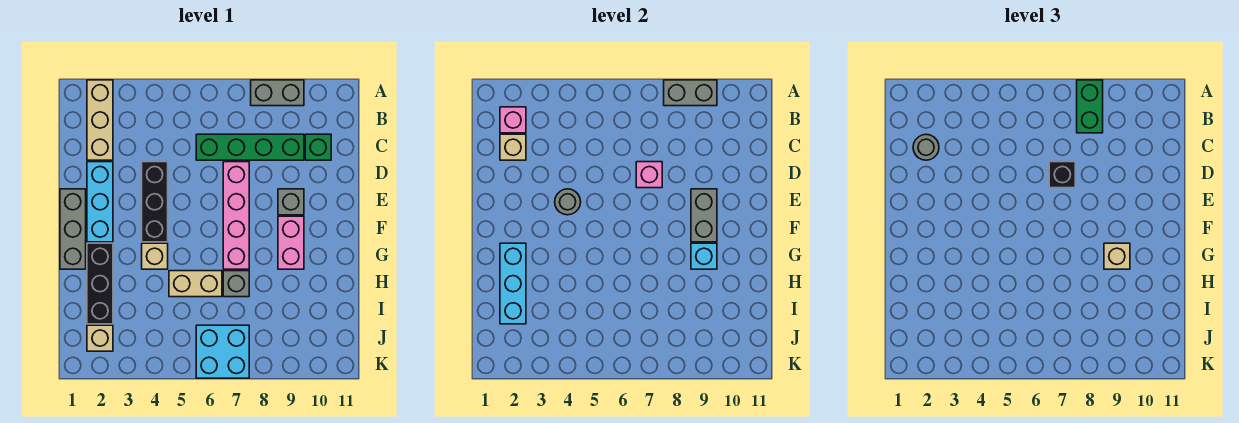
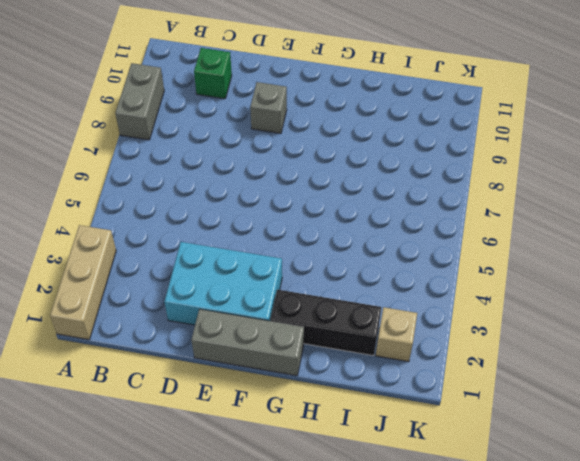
tan 1x3 brick [50,225,116,340] -> tan 1x3 brick turned to [87,80,113,160]
cyan 2x3 brick [164,242,282,325] -> cyan 1x3 brick [87,162,113,242]
none -> green 1x4 brick [196,134,304,160]
none -> black 1x3 brick [142,162,168,242]
none -> pink 1x4 brick [223,162,249,269]

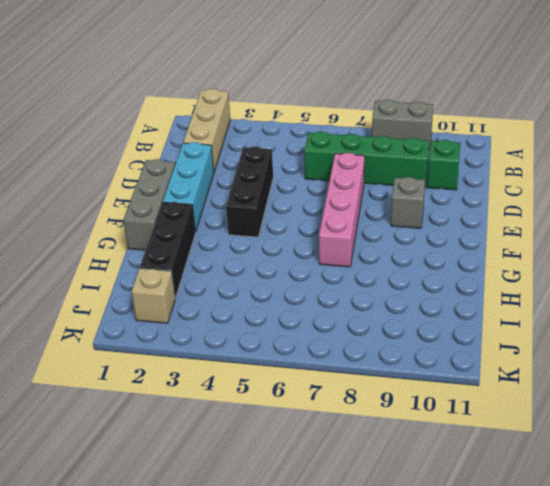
none -> pink 1x2 brick [278,216,304,269]
none -> tan 1x1 brick [142,243,168,269]
none -> tan 1x2 brick [169,271,222,297]

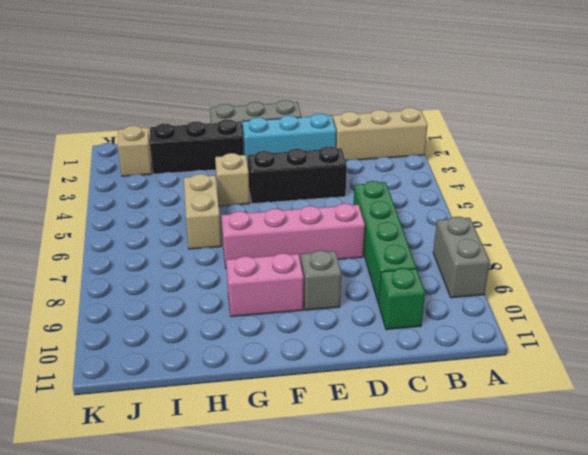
none -> grey 1x1 brick [223,271,249,297]
none -> cyan 2x2 brick [196,325,249,378]
none -> grey 1x2 brick [664,80,717,106]

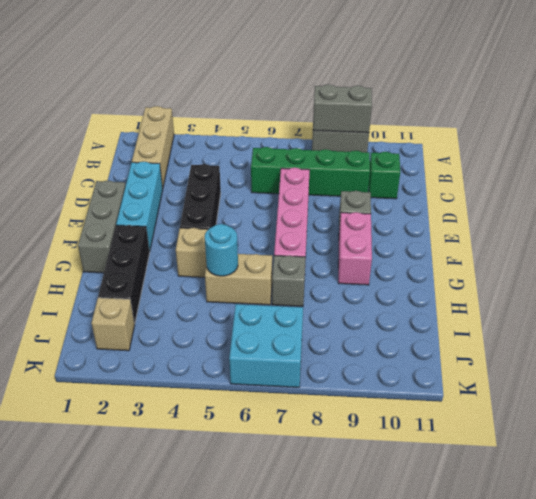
cyan 1x1 round brick [205,224,238,276] -> none
none -> pink 1x1 brick [500,107,526,133]
none -> tan 1x1 brick [500,134,526,160]
none -> pink 1x1 brick [636,162,662,188]

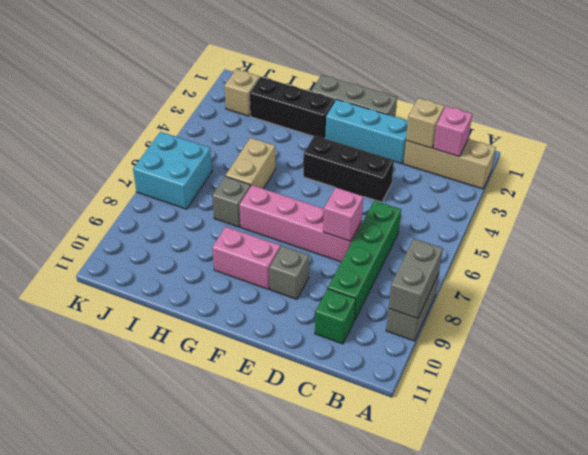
none -> tan 1x1 brick [142,243,168,269]
none -> grey 1x1 round brick [555,189,581,215]
none -> grey 1x2 brick [691,189,717,242]

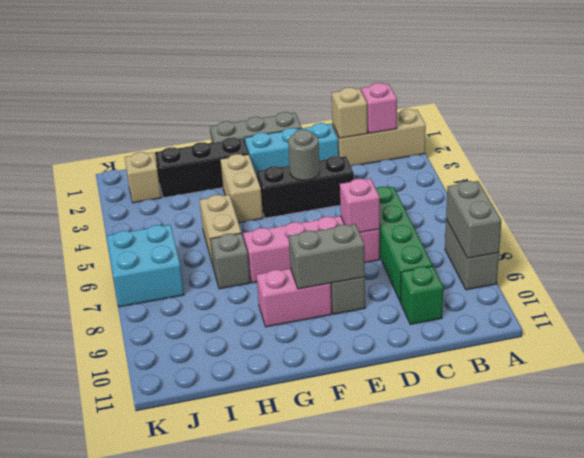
tan 1x2 brick [220,154,263,223] -> tan 1x1 brick [142,243,168,269]
none -> cyan 1x3 brick [500,243,526,324]
none -> cyan 1x1 brick [691,243,717,269]
none -> green 1x2 brick [1077,80,1103,133]

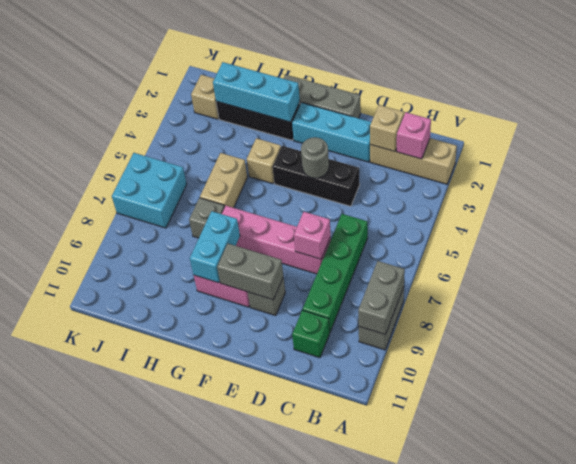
cyan 1x2 brick [190,211,240,283] -> cyan 1x1 brick [691,243,717,269]
none -> green 1x2 brick [1077,80,1103,133]
none -> grey 1x1 round brick [913,134,939,160]
none -> black 1x1 brick [1049,162,1075,188]

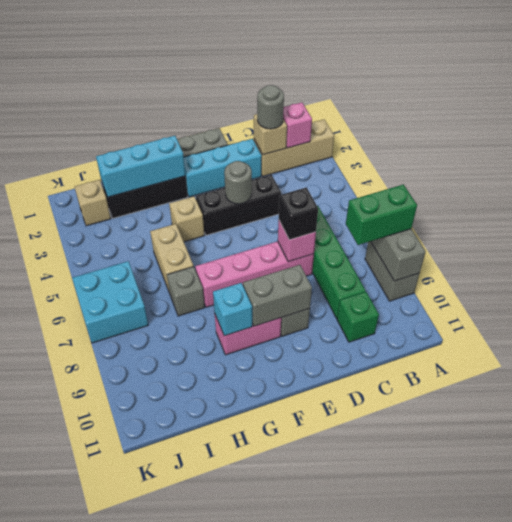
none -> tan 1x1 brick [1104,243,1130,269]

